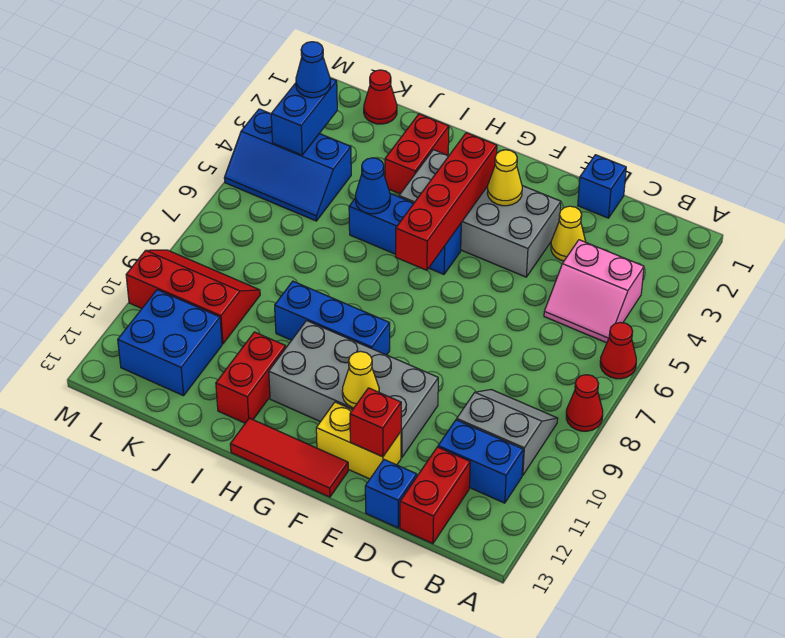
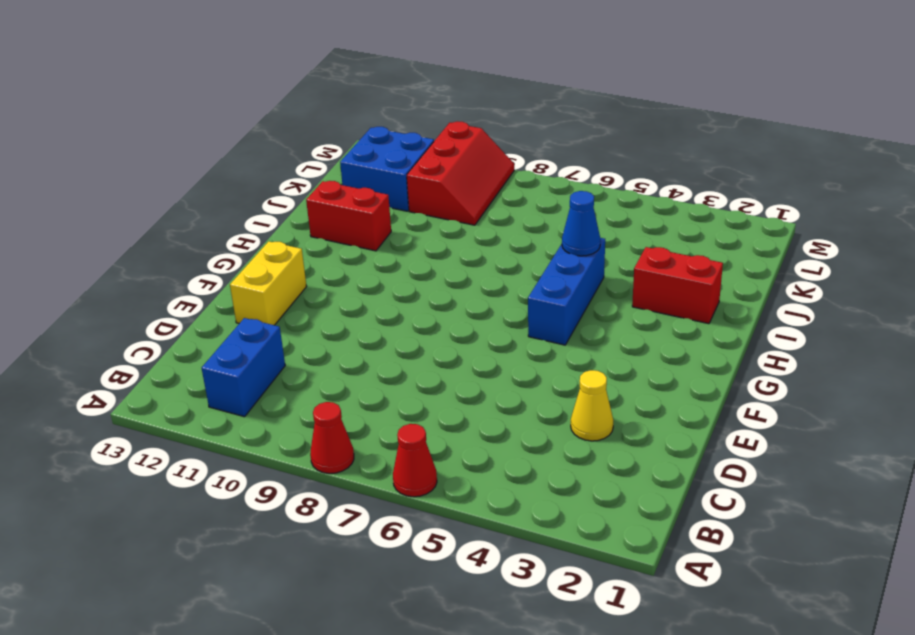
none -> pink 2x2 slope [544,240,644,343]
none -> grey 2x2 slope [457,390,558,476]
none -> red 1x2 brick [400,447,470,544]

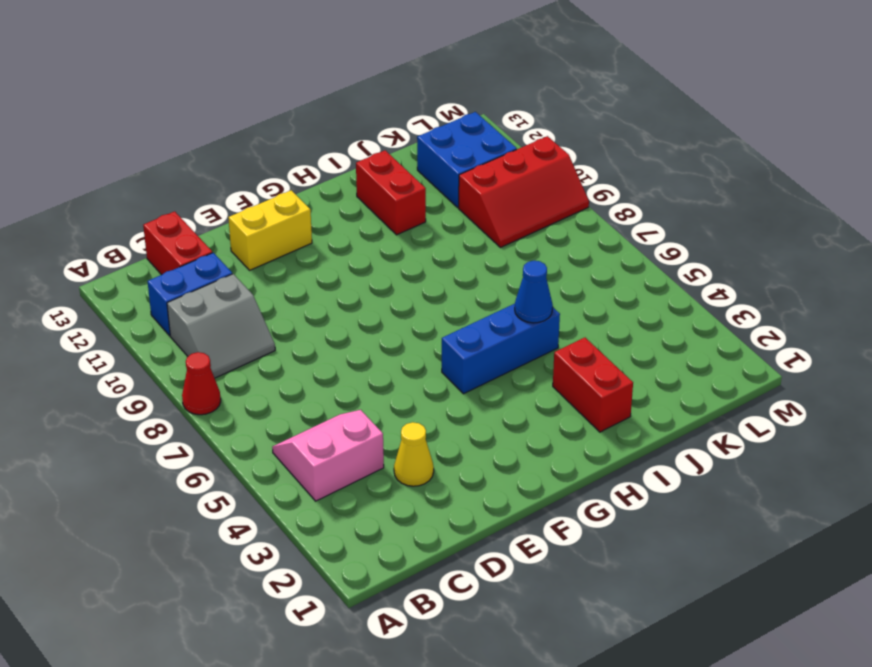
none -> red 1x1 cone [600,322,636,379]
none -> blue 1x1 brick [578,155,626,218]
none -> blue 1x1 brick [365,460,417,528]

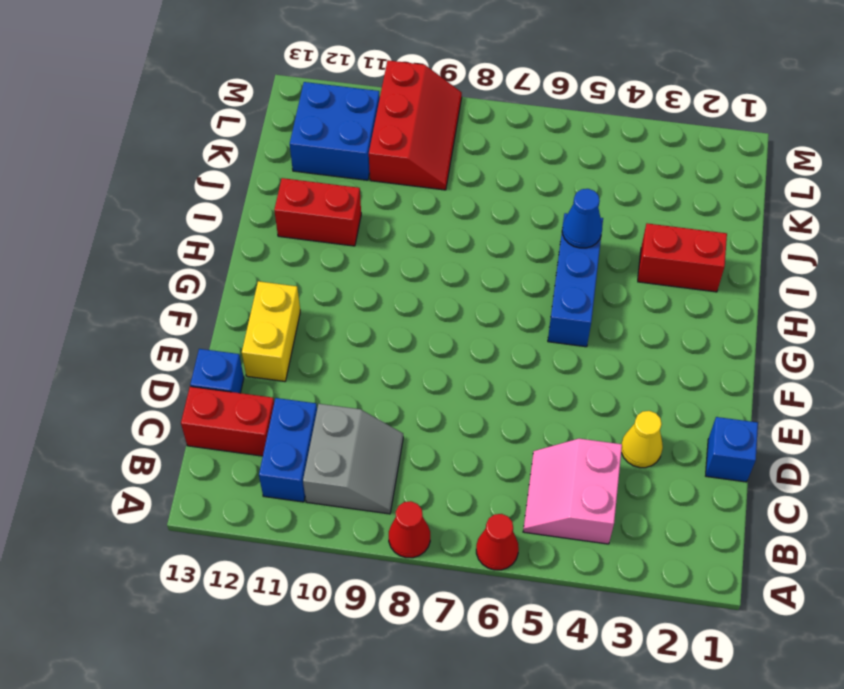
none -> grey 2x4 brick [399,150,561,277]
none -> grey 2x4 brick [269,321,438,458]
none -> red 1x3 tile [230,418,348,497]

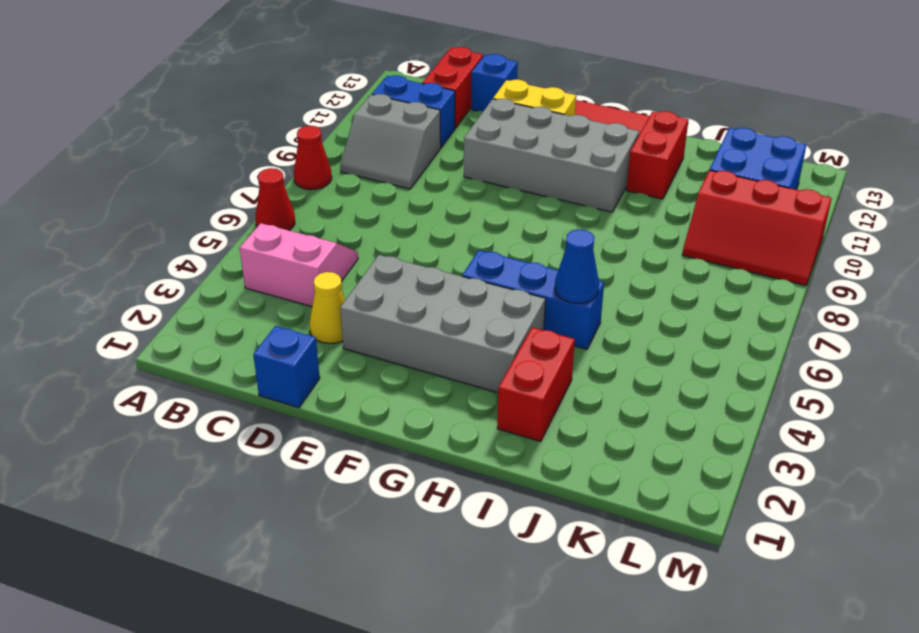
none -> blue 1x3 brick [275,281,390,355]
none -> red 1x1 cone [364,70,397,124]
none -> blue 2x3 slope [224,109,351,221]

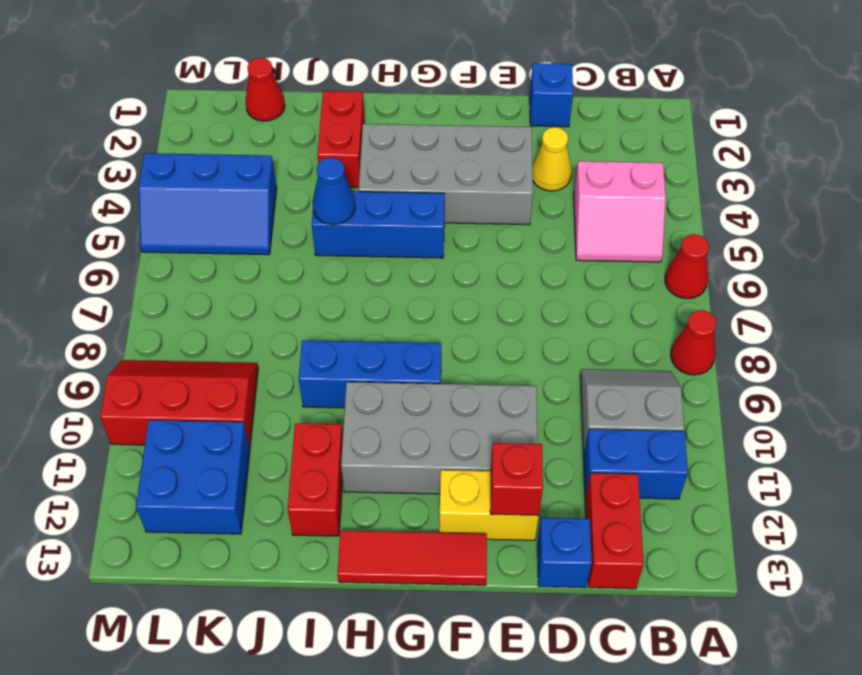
none -> yellow 1x1 cone [487,150,522,206]
none -> yellow 1x1 cone [342,351,379,408]
none -> red 1x4 brick [396,133,497,270]

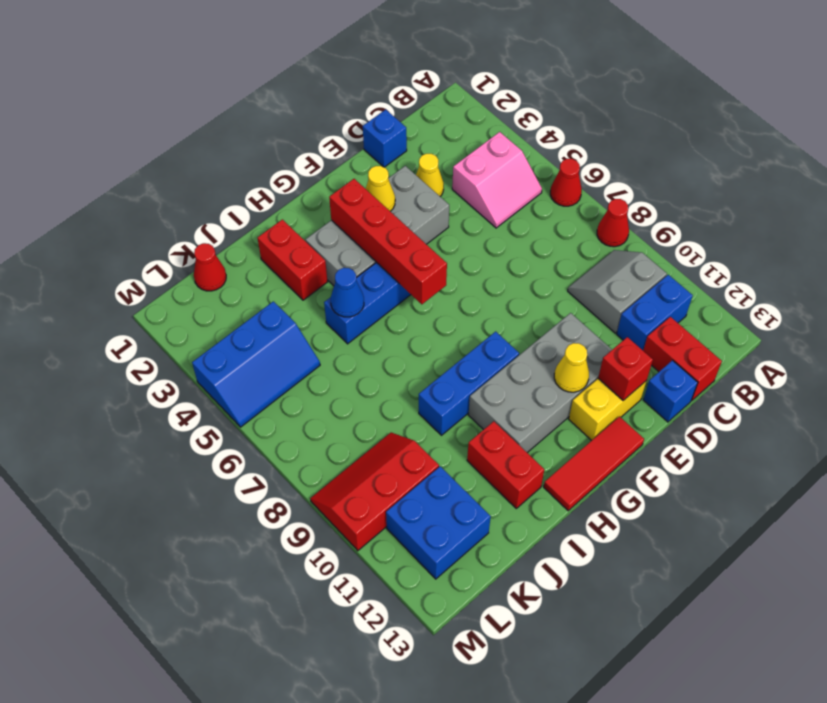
none -> blue 1x2 brick [271,78,337,155]
none -> blue 1x1 cone [296,42,330,98]

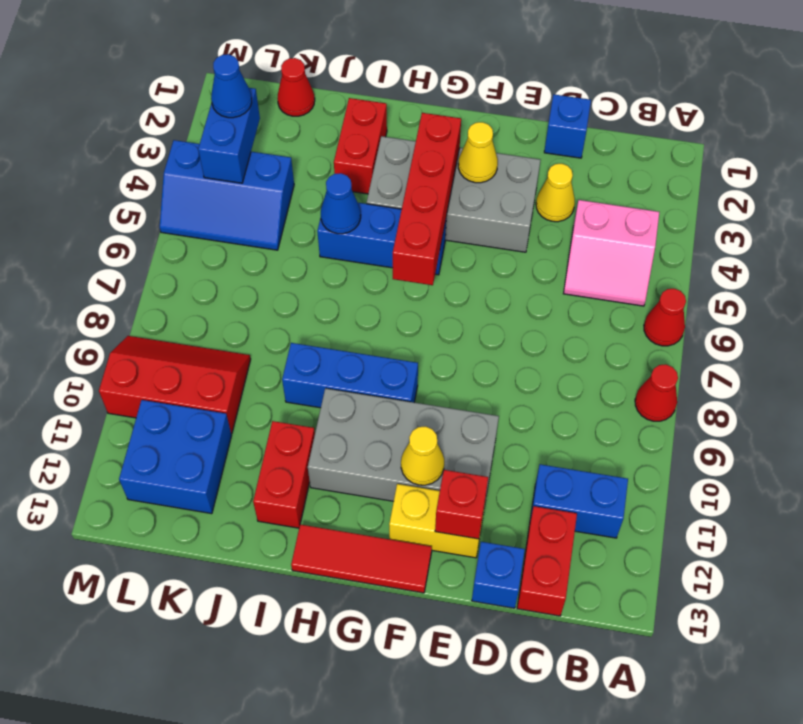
none -> grey 2x2 slope [457,390,558,476]

